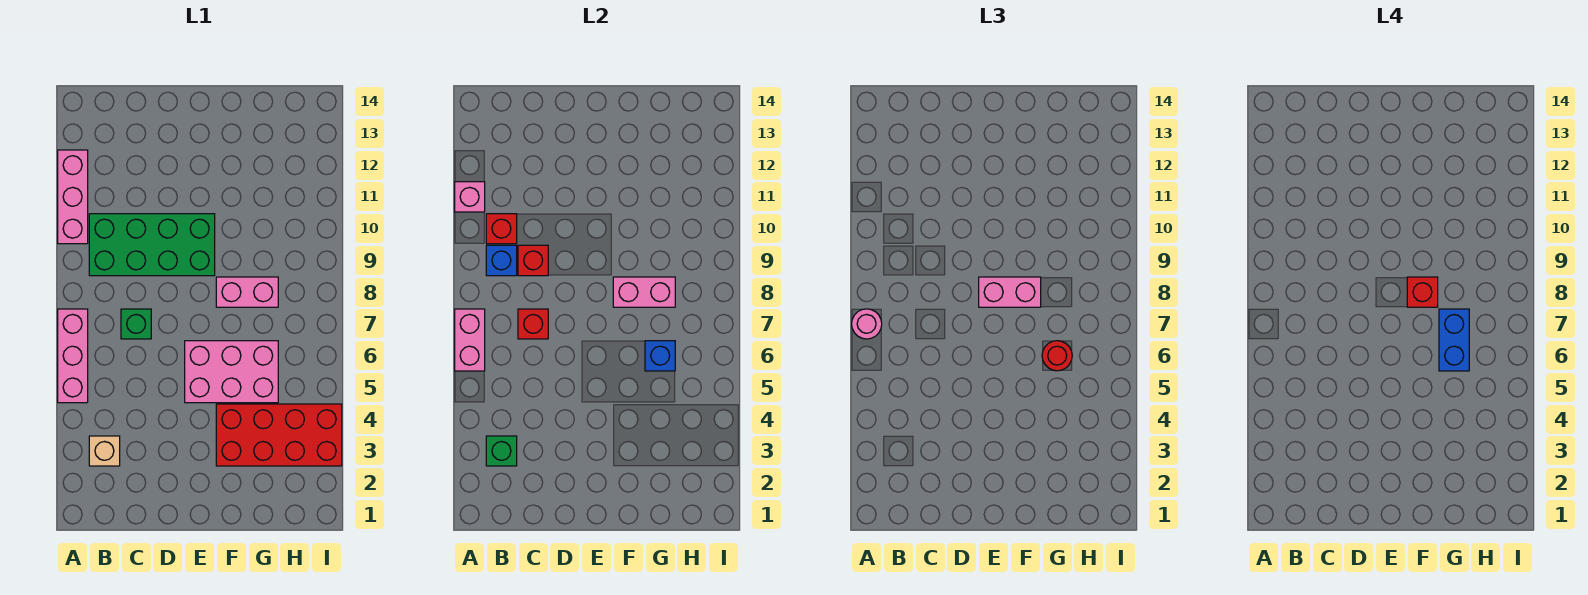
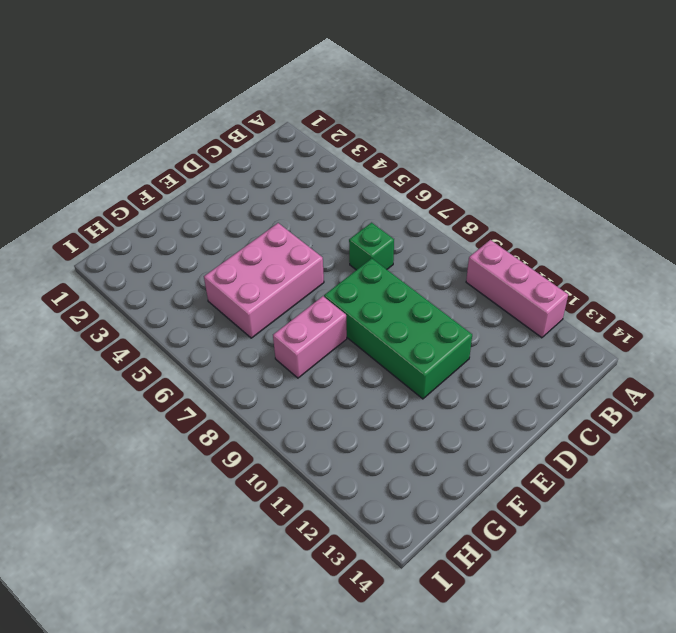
green 2x4 brick [324,258,472,399] -> green 2x4 brick turned to [89,214,215,276]
none -> pink 1x3 brick [58,309,88,403]
none -> tan 1x1 brick [89,436,120,466]
none -> red 2x4 brick [216,404,342,466]

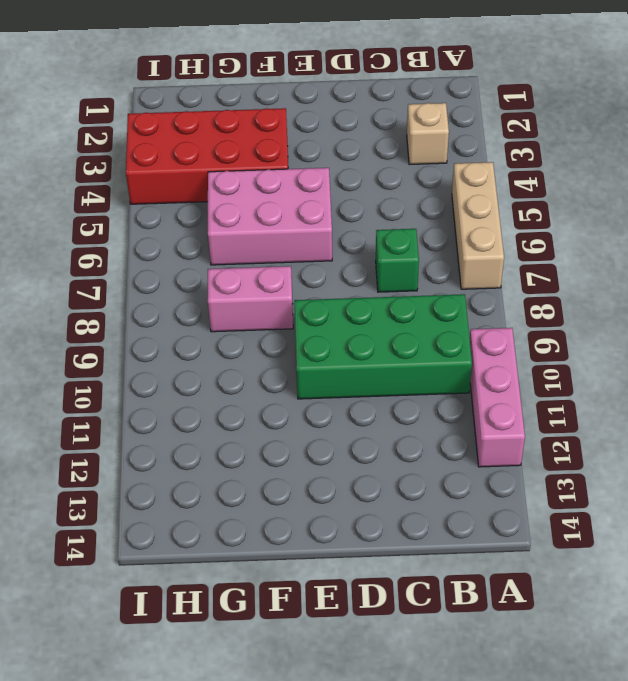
tan 1x3 brick [452,162,504,289] -> pink 1x3 brick [58,309,88,403]
none -> pink 1x2 brick [455,309,485,371]
none -> pink 1x1 brick [455,182,485,212]
none -> green 1x1 brick [486,436,517,466]

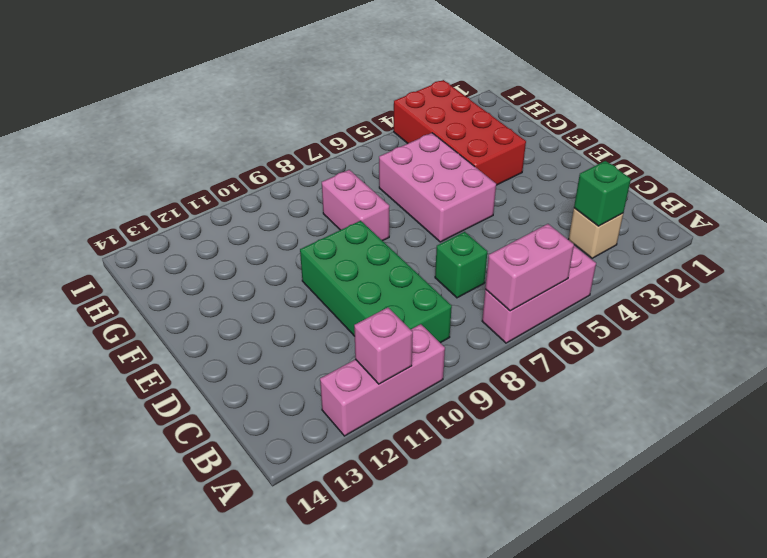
none -> blue 1x1 brick [486,245,517,276]
none -> red 1x1 brick [486,214,517,244]
none -> red 1x1 brick [518,309,548,339]

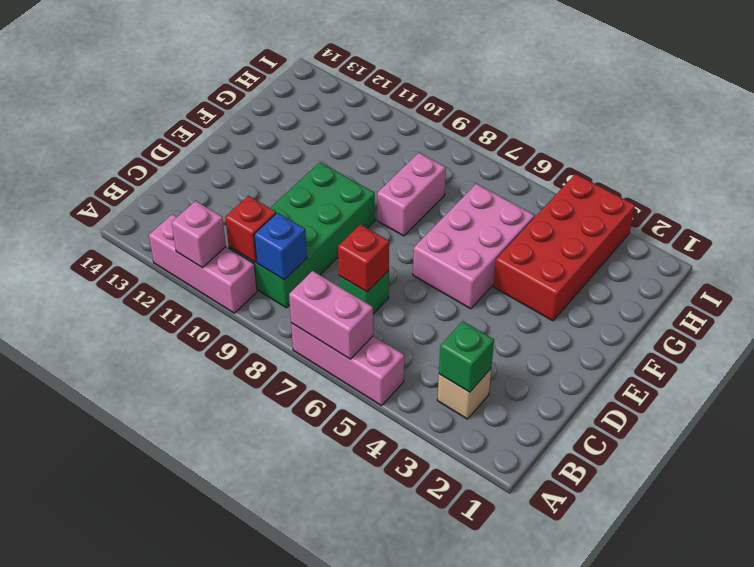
none -> red 1x1 brick [518,245,548,276]
none -> pink 1x2 brick [613,277,675,307]
none -> blue 1x1 brick [645,341,675,371]

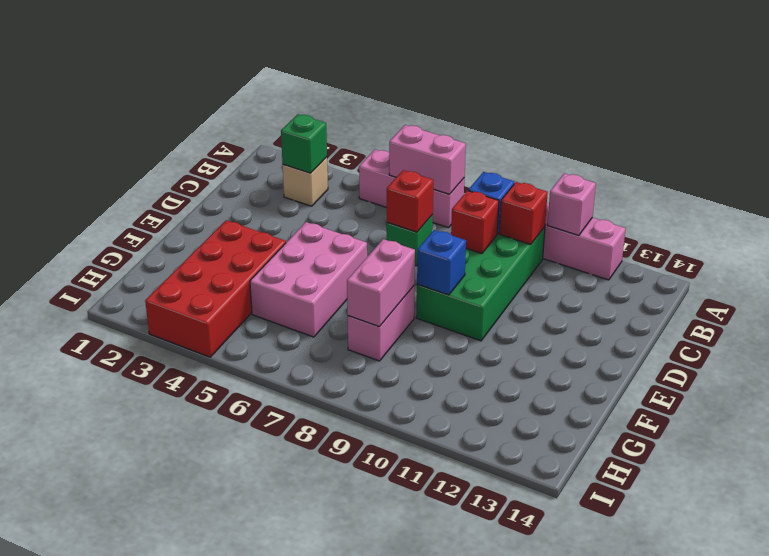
blue 1x1 brick [417,230,466,295] -> blue 1x1 brick moved to [645,341,675,371]
none -> pink 1x1 round brick [852,309,882,339]
none -> pink 1x2 brick [979,277,1041,307]
none -> red 1x1 round brick [1042,341,1072,371]

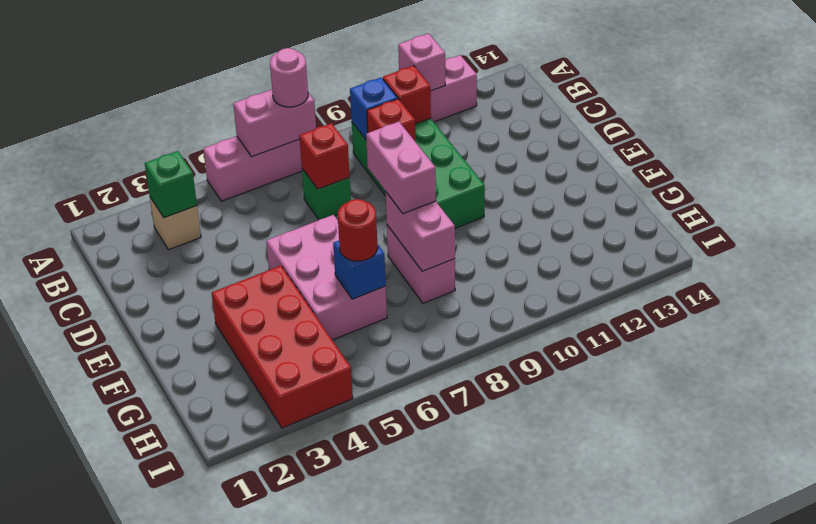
none -> red 1x1 brick [1407,277,1438,307]
none -> blue 1x2 brick [1439,309,1469,371]

